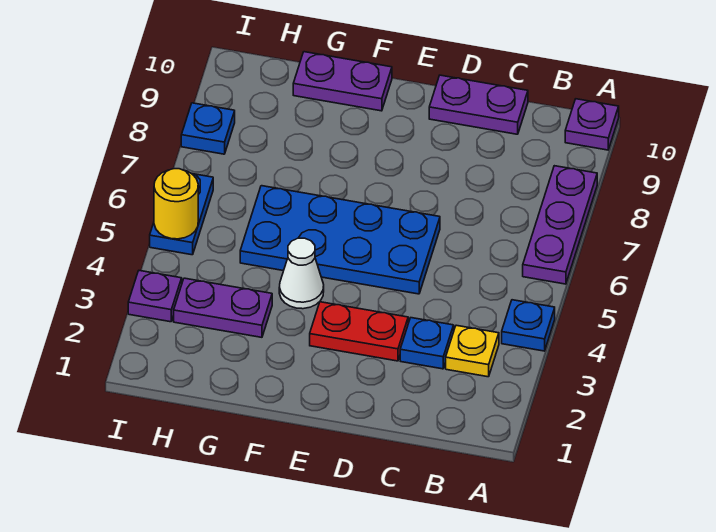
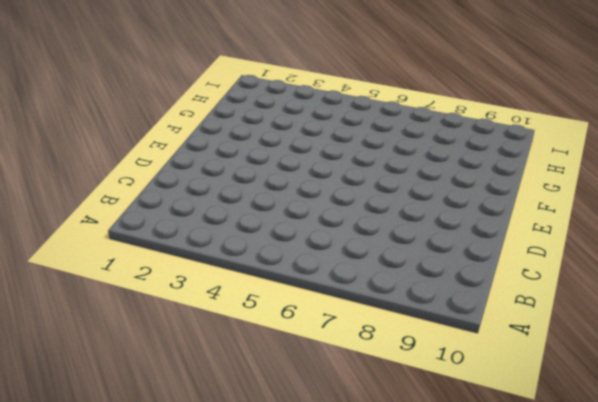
none -> blue 1x1 plate [502,300,555,351]
none -> purple 1x3 plate [523,166,597,284]
none -> purple 1x1 plate [565,99,619,150]

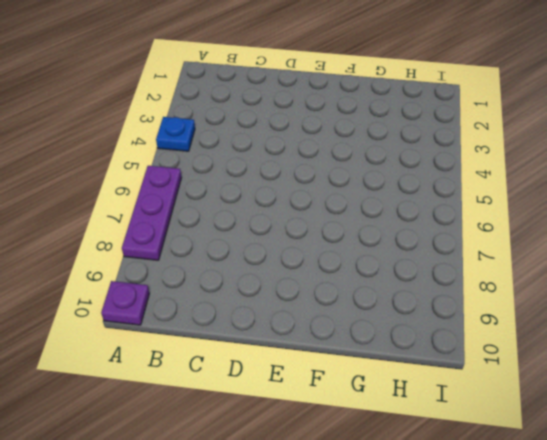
none -> yellow 1x1 plate [446,325,499,377]
none -> blue 1x1 plate [400,318,454,369]
none -> purple 1x2 plate [429,75,528,134]

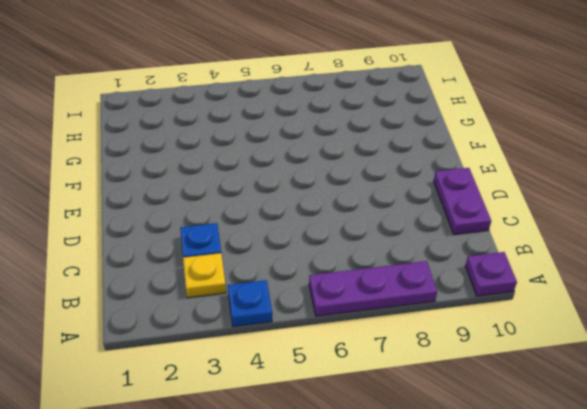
none -> red 1x2 plate [310,302,408,361]
none -> blue 2x4 plate [240,186,440,294]
none -> white 1x1 cone [279,238,324,309]

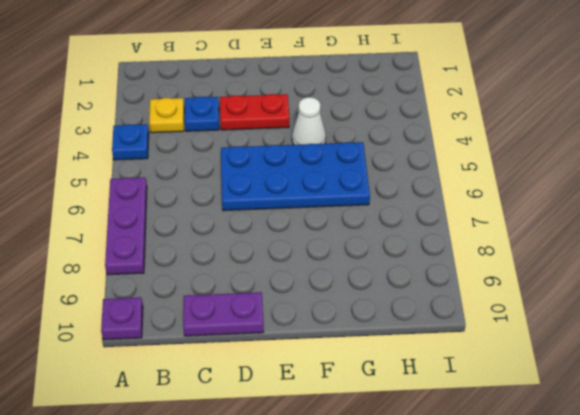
none -> purple 1x2 plate [293,52,392,111]
none -> purple 1x2 plate [174,278,272,337]
none -> purple 1x1 plate [128,271,182,322]

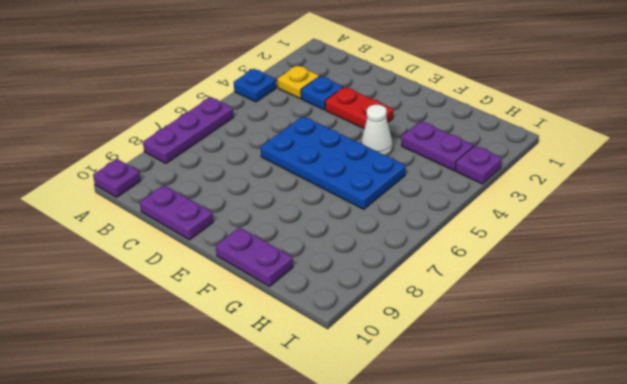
none -> blue 1x2 plate [150,174,213,255]
none -> blue 1x1 plate [181,103,235,154]
none -> yellow 1x1 round brick [154,169,198,239]

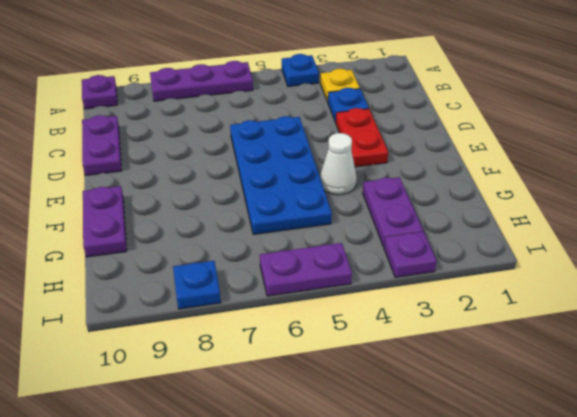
purple 1x2 plate [260,243,352,296] -> blue 1x2 plate [150,174,213,255]
none -> yellow 1x1 round brick [154,169,198,239]

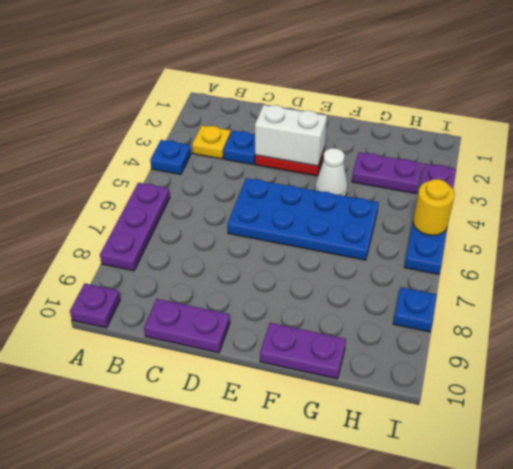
white 1x2 brick [255,105,327,166] -> none

